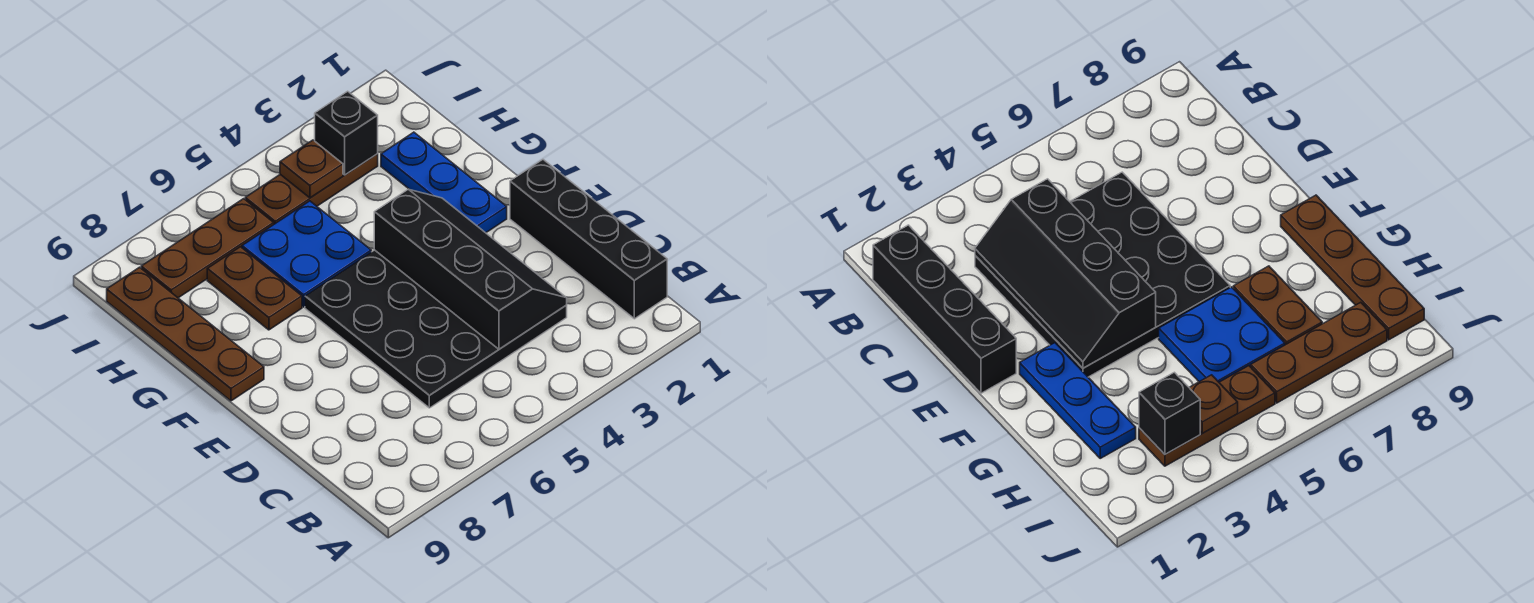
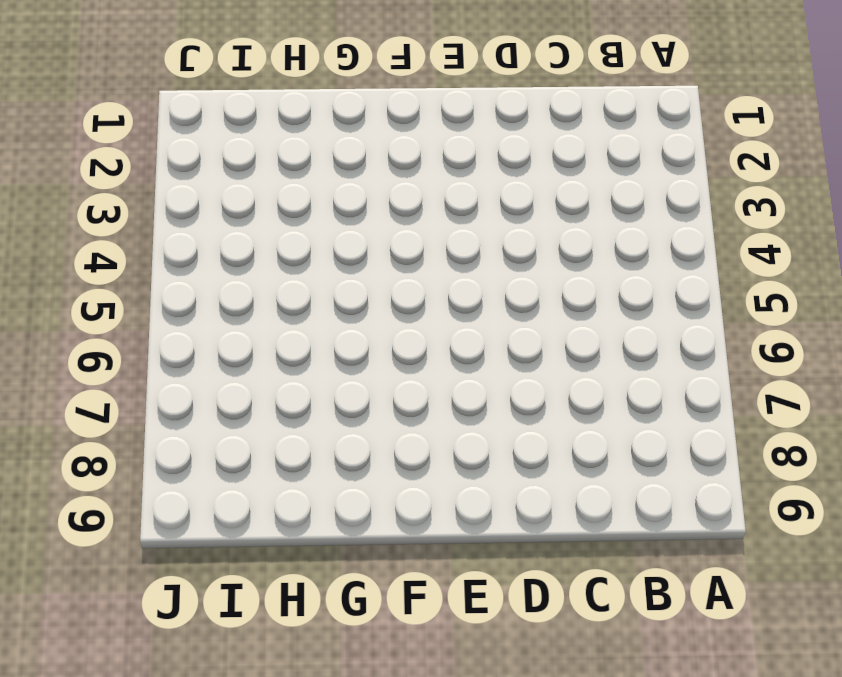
none -> black 1x4 brick [510,160,667,319]
none -> black 4x4 plate [305,250,567,408]

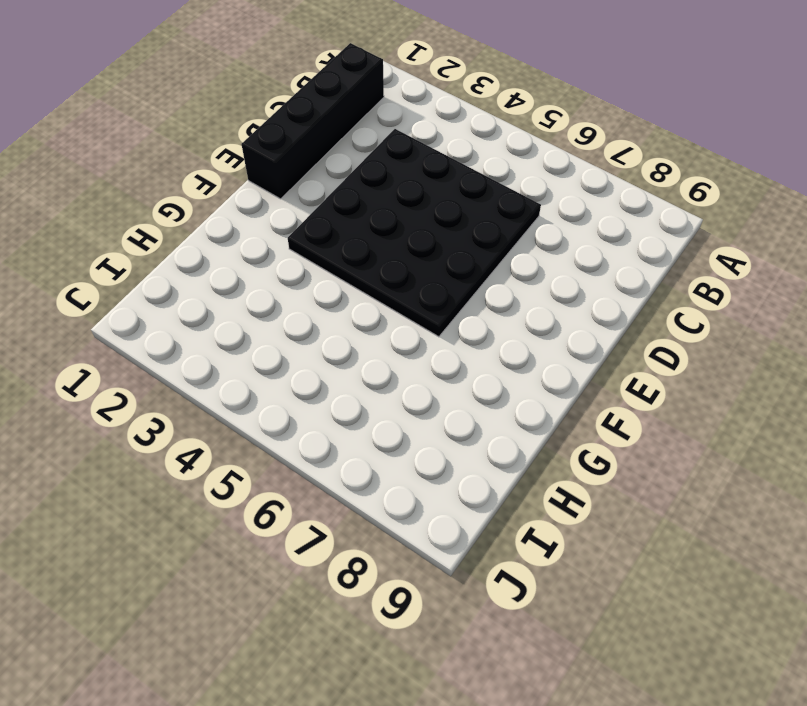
none -> blue 1x3 plate [381,132,507,233]
none -> brown 1x4 plate [107,267,264,401]

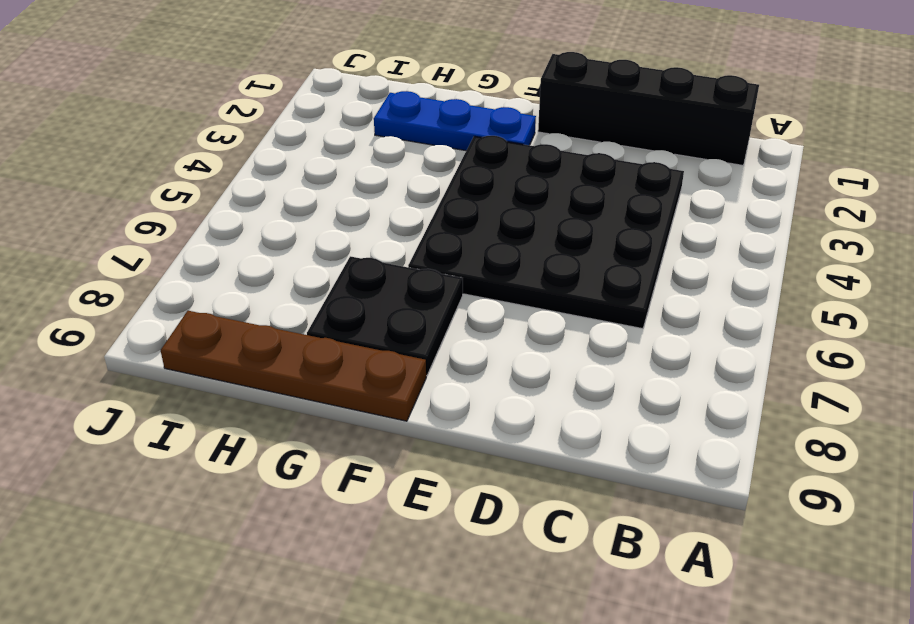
black 2x2 plate [307,256,463,376] -> brown 1x2 plate [207,247,302,330]
none -> blue 2x2 plate [242,201,371,307]
none -> brown 1x3 plate [245,154,378,224]

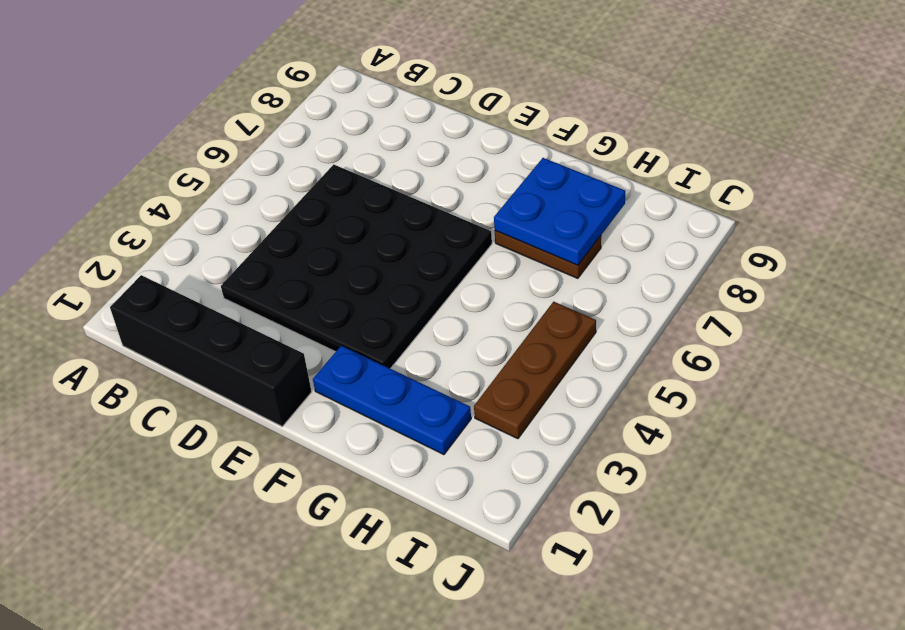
blue 2x2 plate [494,158,625,265] -> blue 2x2 plate moved to [242,201,371,307]
none -> brown 1x4 plate [107,267,264,401]
none -> brown 1x3 plate [141,199,274,298]

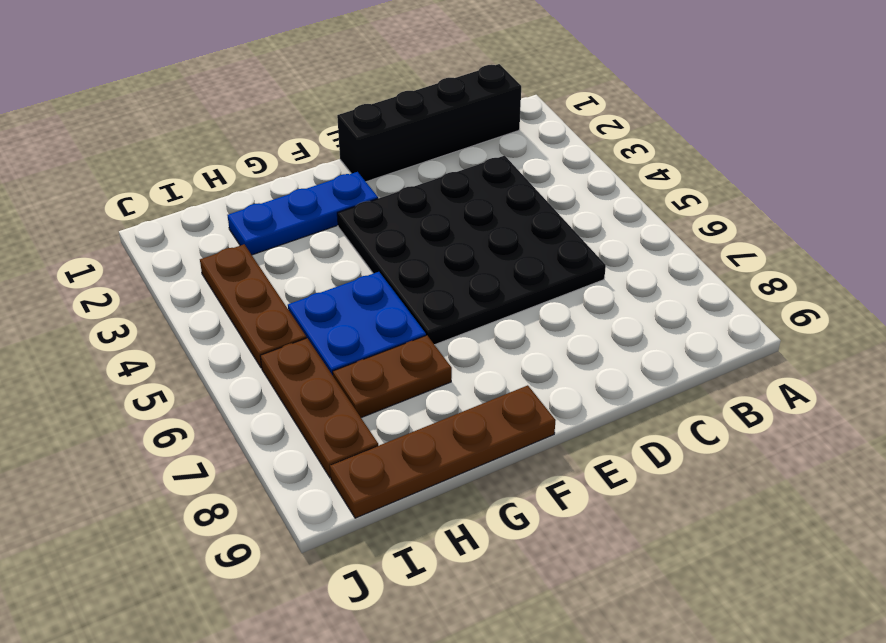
none -> black 2x4 slope [374,189,567,349]
none -> black 1x1 brick [315,91,378,175]

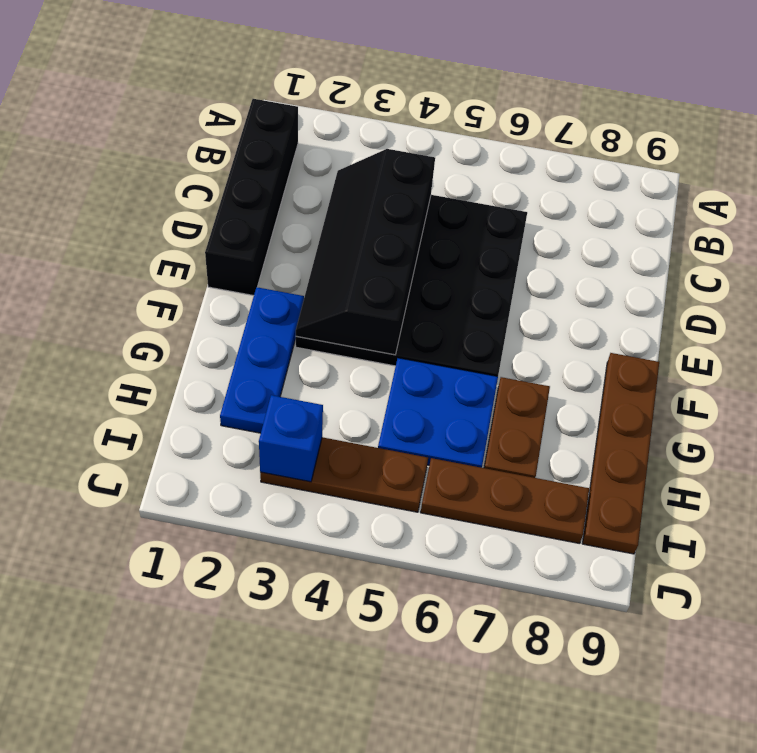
blue 1x1 brick [259,395,323,482] -> black 1x1 brick [315,91,378,175]
none -> brown 1x1 plate [280,140,343,198]

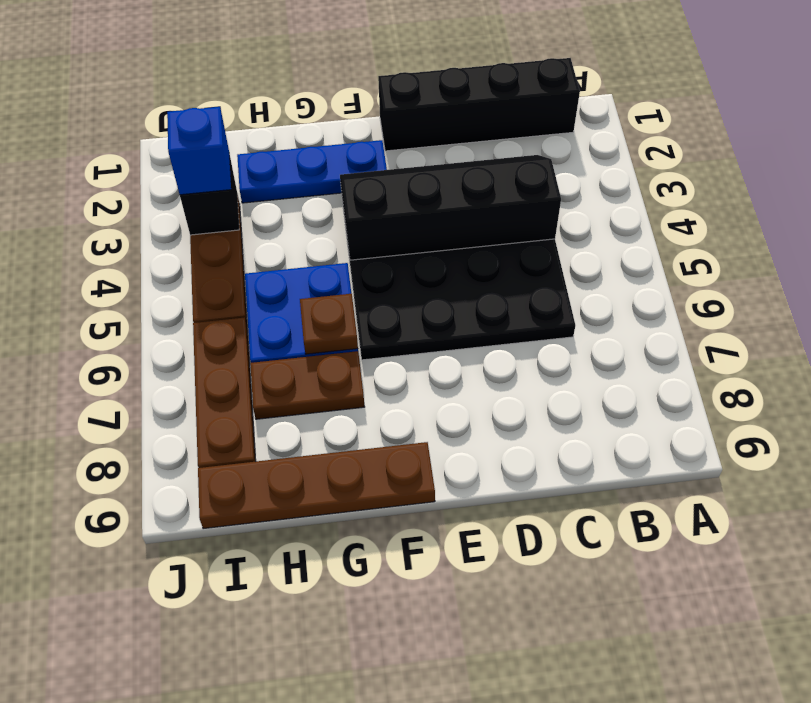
brown 1x1 plate [300,294,358,354] -> brown 1x1 plate moved to [280,140,343,198]
blue 1x1 brick [167,107,231,195] -> none

